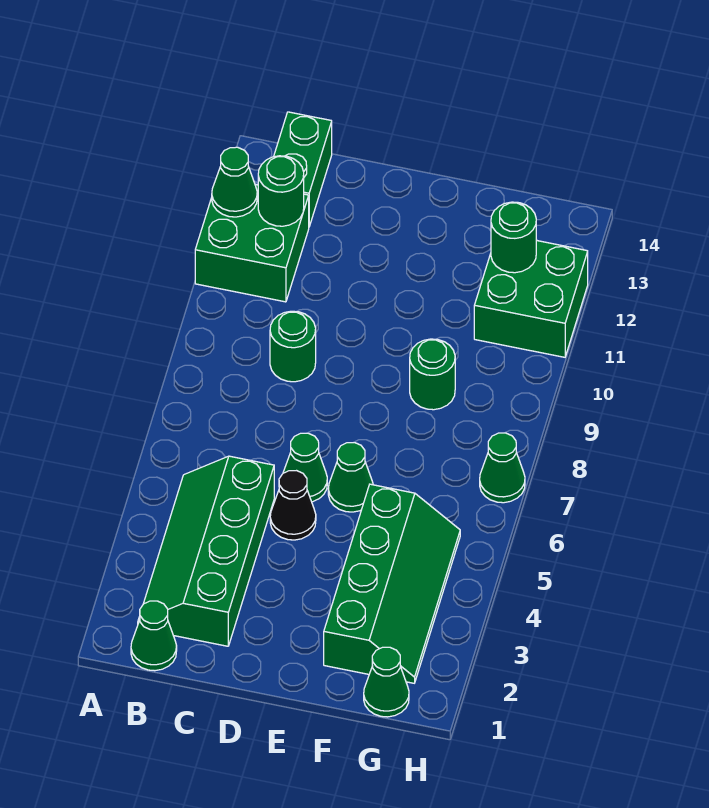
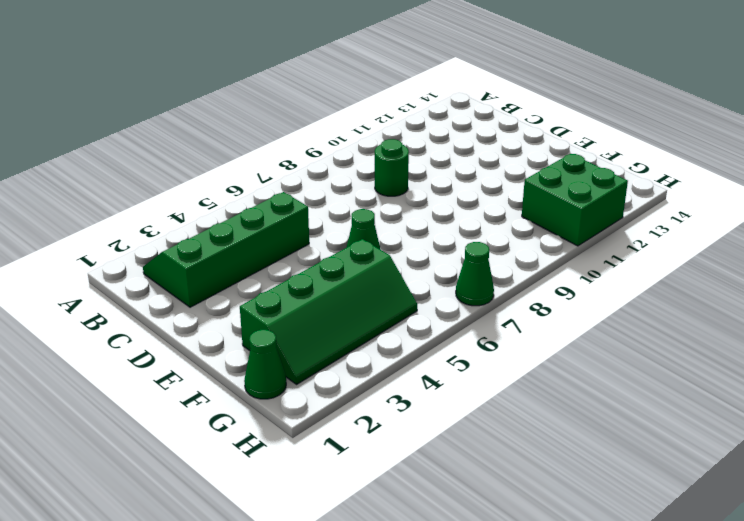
none -> green 2x2 brick [195,185,309,302]
none -> green 1x1 cone [131,601,177,671]
none -> green 1x2 brick [274,112,332,226]

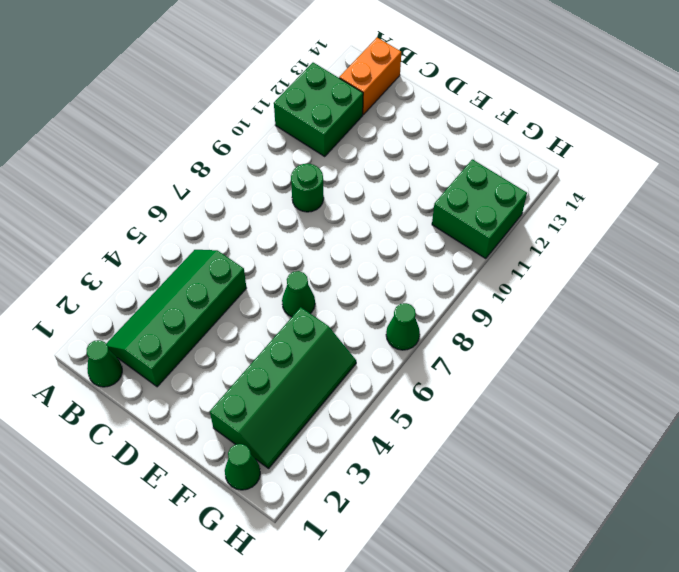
orange 1x2 brick [339,38,401,115] -> green 1x2 brick [274,112,332,226]
none -> black 1x1 cone [270,471,316,540]
none -> green 1x1 cone [283,433,327,502]
none -> green 1x1 round brick [410,339,455,410]

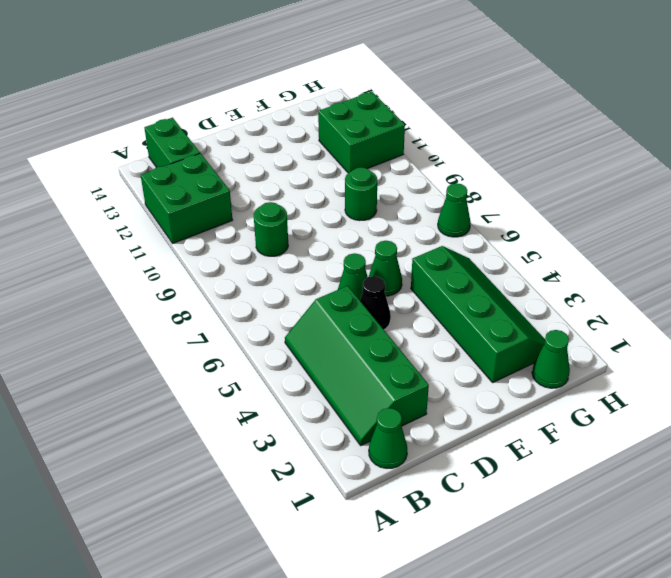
none -> green 1x1 cone [212,147,257,217]
none -> green 1x1 round brick [258,156,304,226]
none -> green 1x1 round brick [491,202,536,273]

